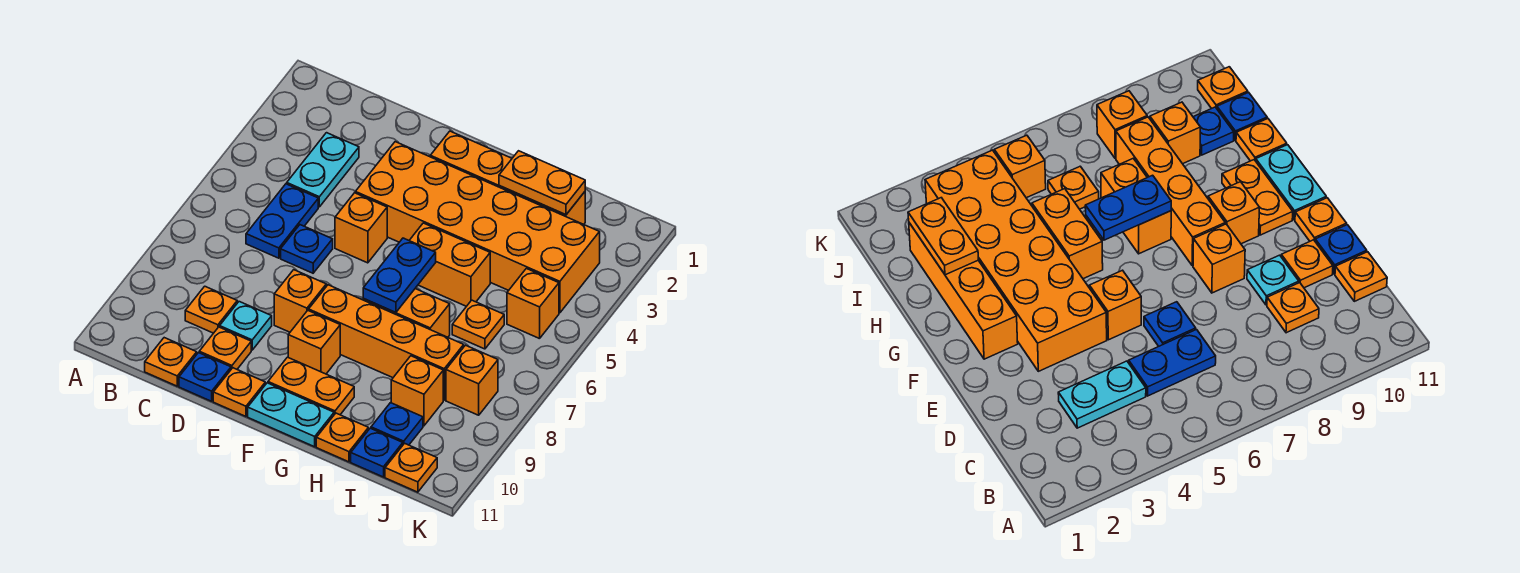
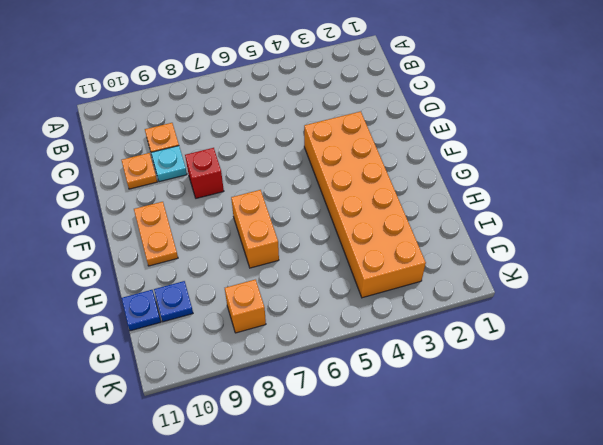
red 1x1 brick [185,148,224,198] -> orange 1x1 brick [274,270,326,332]
none -> cyan 1x2 plate [287,133,359,207]
none -> blue 1x2 plate [246,184,318,258]
none -> orange 1x1 plate [145,338,197,386]

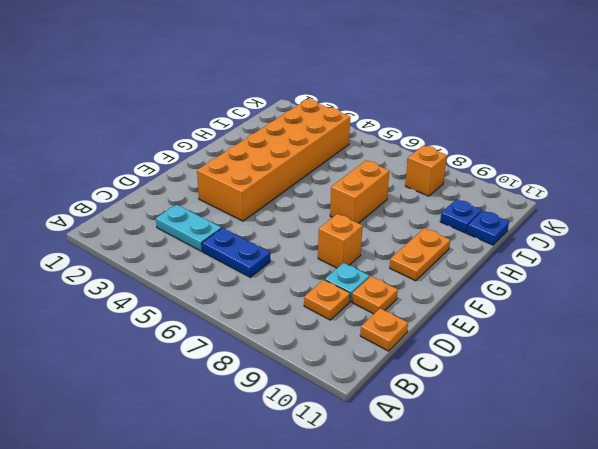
none -> blue 1x1 plate [281,225,333,273]
none -> blue 1x1 plate [179,353,231,401]
none -> orange 1x1 brick [335,193,387,263]

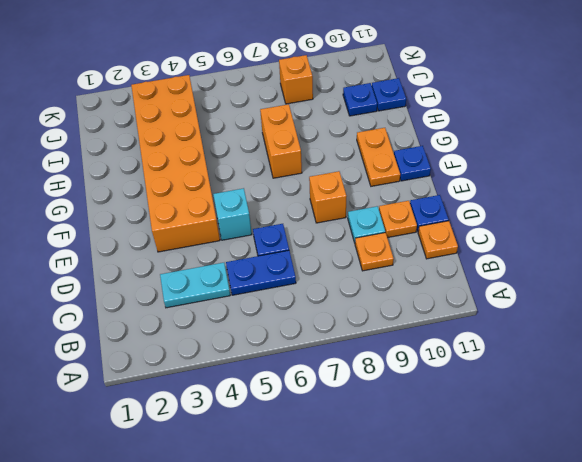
cyan 1x1 brick [213,188,252,240] -> orange 1x1 brick [335,193,387,263]
blue 1x1 plate [394,146,431,181] -> cyan 1x2 plate [248,383,334,447]
none -> orange 1x1 plate [213,368,265,416]
none -> orange 1x4 brick [430,131,585,224]
none -> orange 1x4 brick [309,285,464,400]

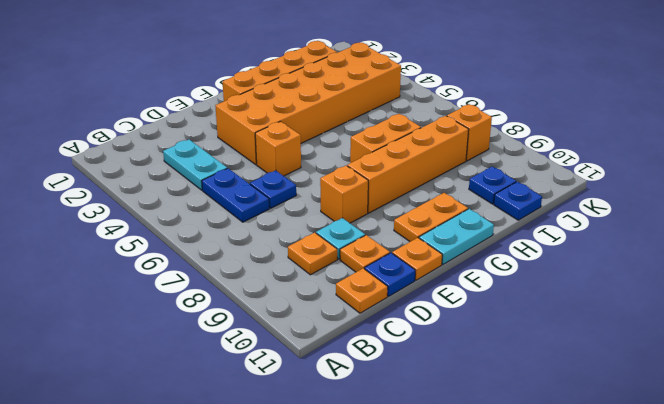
none -> orange 1x1 brick [288,310,340,374]
none -> orange 1x2 brick [409,223,490,306]
none -> orange 1x1 plate [316,413,368,462]

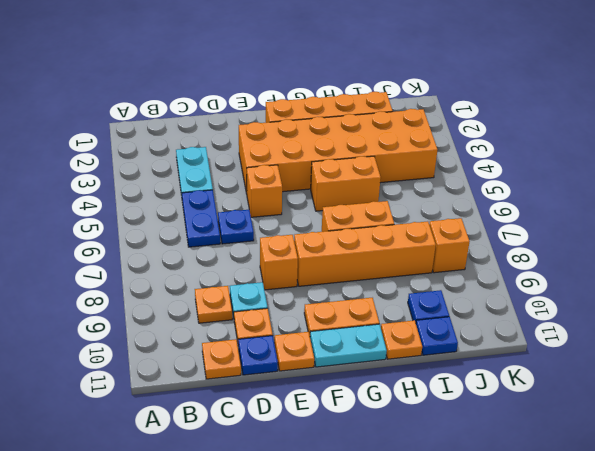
none -> orange 1x1 brick [288,310,340,374]
none -> orange 1x1 plate [452,300,504,349]
none -> orange 1x1 brick [391,356,443,426]

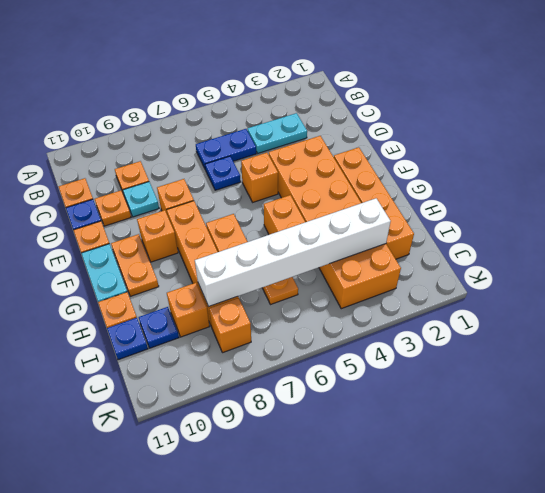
white 1x6 brick [195,198,391,307] -> none
none -> orange 1x1 brick [507,268,559,339]
none -> orange 1x1 plate [385,443,437,492]
none -> blue 1x2 plate [363,238,436,313]

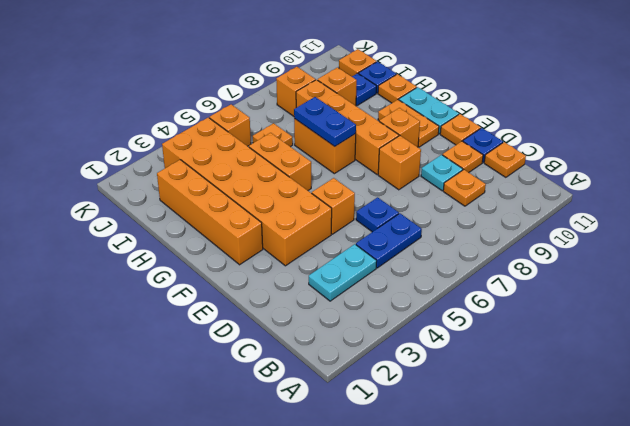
blue 1x2 plate [294,97,356,146] -> blue 1x2 plate turned to [363,238,436,313]
none -> orange 1x2 plate [499,151,585,215]

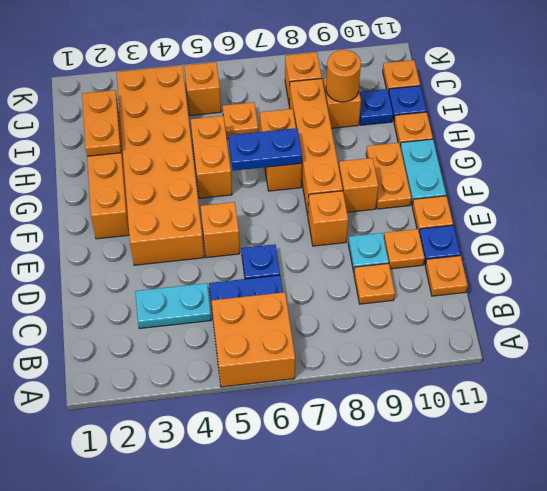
orange 2x2 brick [212,292,295,387] -> none
orange 1x1 round brick [326,50,361,102] -> none

